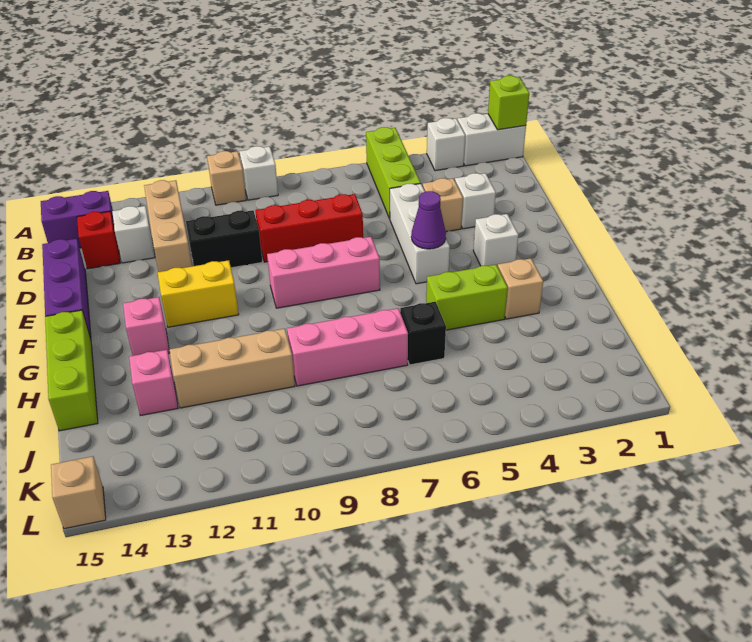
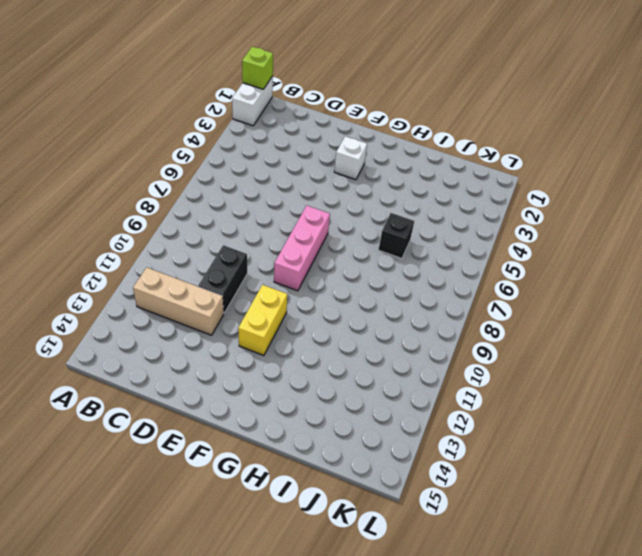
none -> white 1x1 brick [427,118,465,171]
none -> lime 1x3 brick [366,127,421,219]
none -> white 1x1 brick [239,146,278,200]

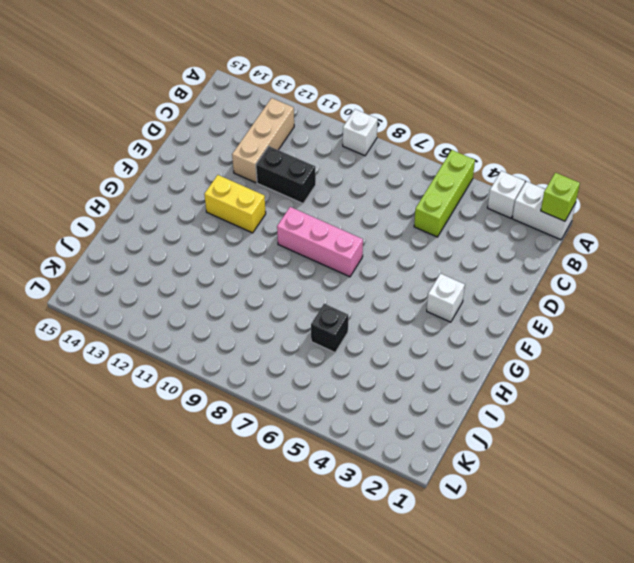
none -> tan 1x1 brick [207,151,246,205]
none -> purple 1x2 brick [41,191,114,248]
none -> white 1x1 brick [112,206,155,263]

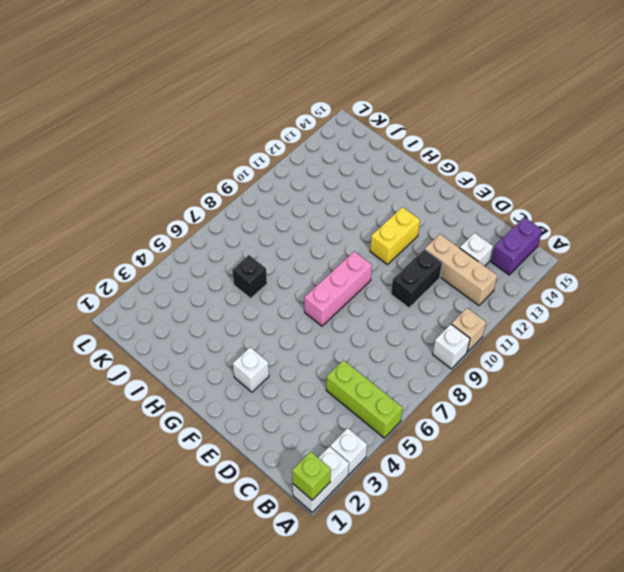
none -> red 1x1 brick [77,211,120,269]
none -> white 1x1 brick [455,173,496,229]
none -> tan 1x1 brick [423,178,463,232]

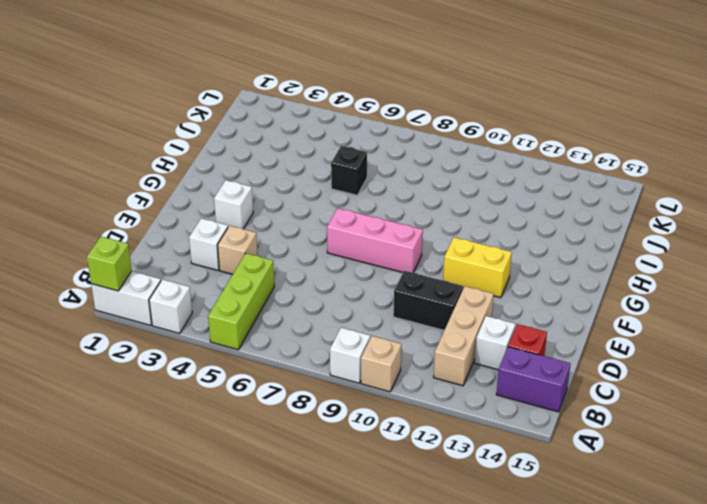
none -> white 1x3 brick [390,184,450,284]
none -> red 1x3 brick [255,194,363,262]
none -> purple 1x3 brick [42,239,91,339]

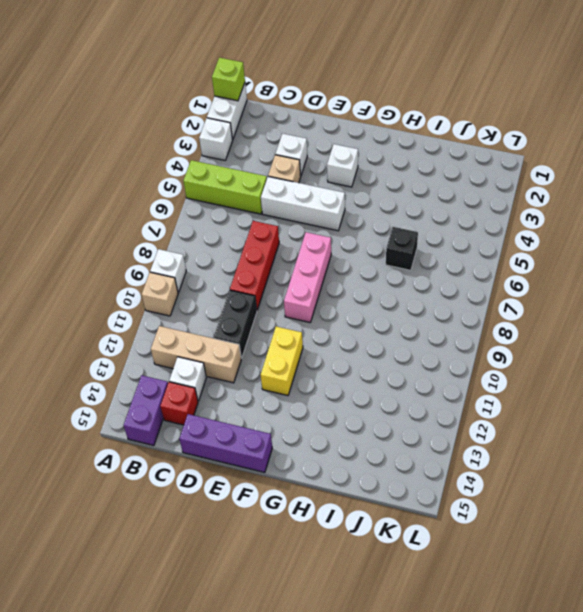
none -> pink 1x1 brick [123,297,170,356]
none -> lime 1x3 brick [45,310,98,431]
none -> tan 1x1 brick [498,258,543,319]

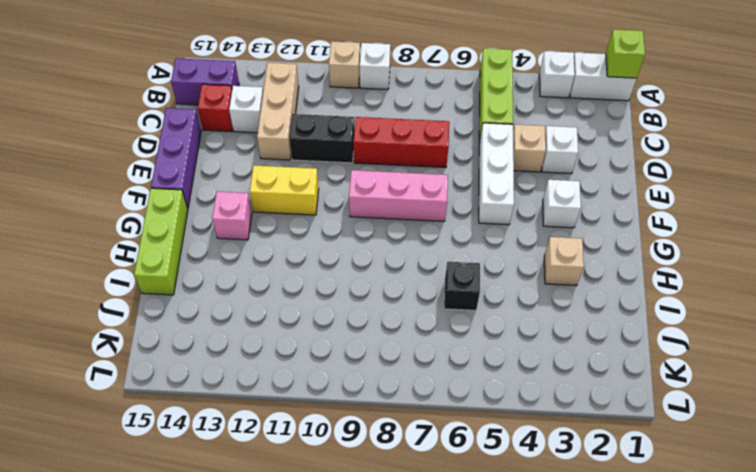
none -> lime 1x2 brick [426,265,508,330]
none -> pink 1x3 brick [287,308,408,386]
none -> tan 1x3 brick [169,329,295,408]

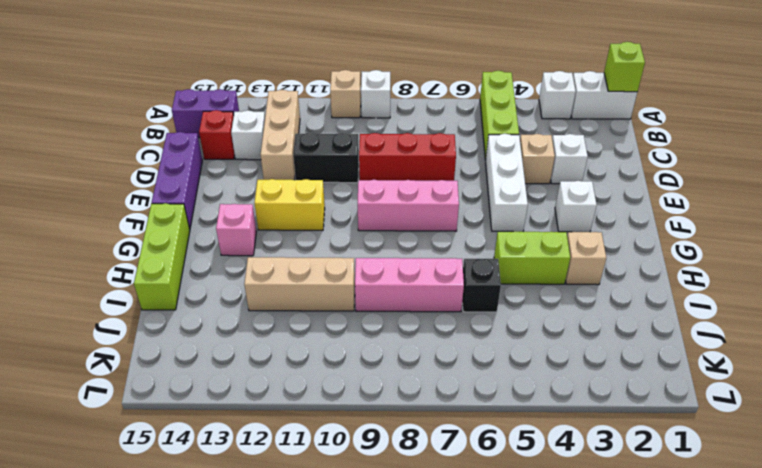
none -> pink 1x1 brick [129,350,178,416]
none -> tan 1x1 brick [51,456,106,529]
none -> purple 1x1 cone [411,191,446,249]

